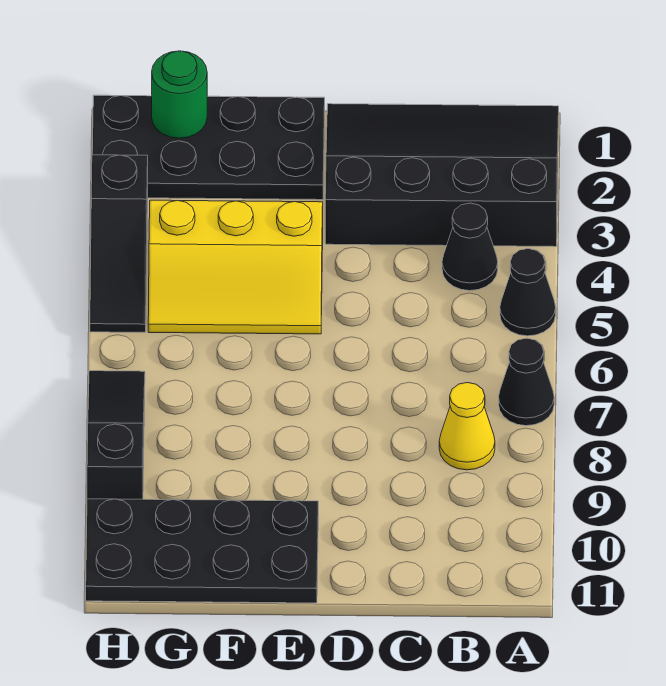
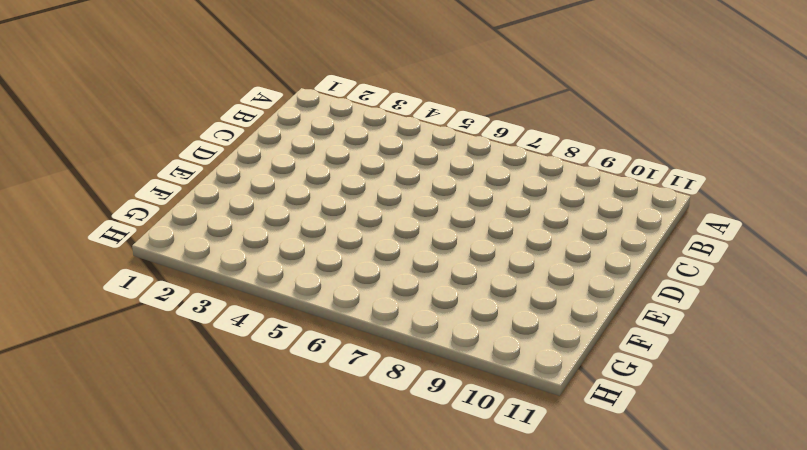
none -> black 3x4 slope [325,104,559,247]
none -> black 1x1 cone [500,249,556,336]

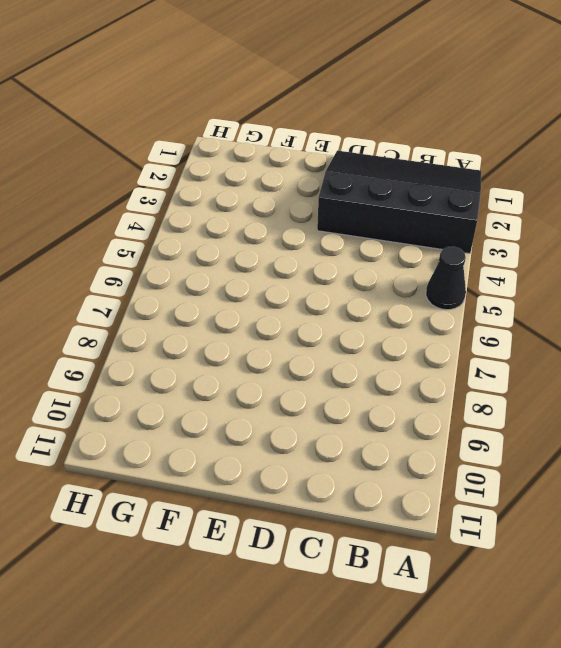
none -> black 1x1 cone [499,338,554,426]
none -> black 1x1 cone [442,203,498,291]

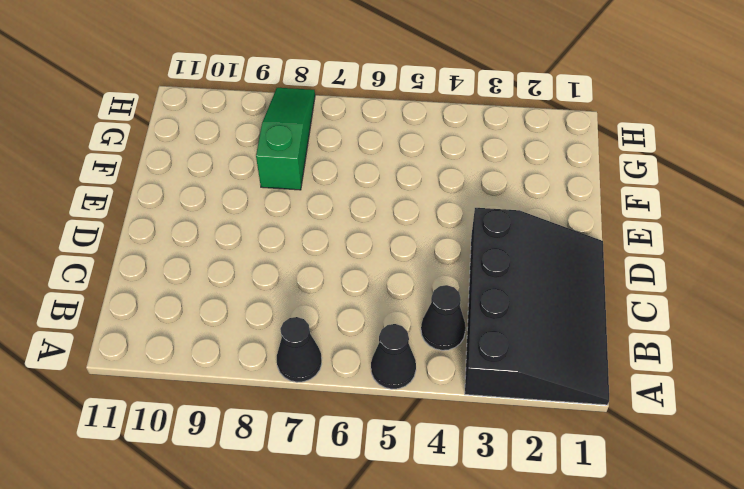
green 1x3 slope [256,88,315,190] -> black 1x3 slope [87,371,145,499]
none -> yellow 1x1 cone [439,383,495,470]
none -> black 2x4 plate [92,95,325,200]

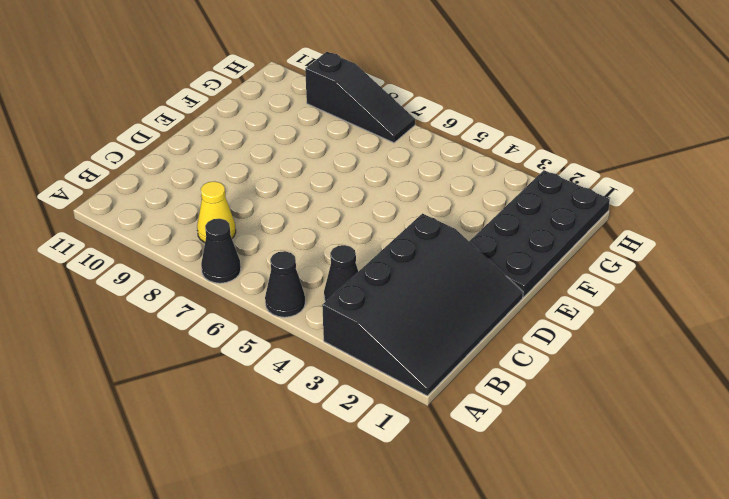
none -> yellow 2x3 slope [148,200,323,334]
none -> black 2x4 plate [86,499,318,603]

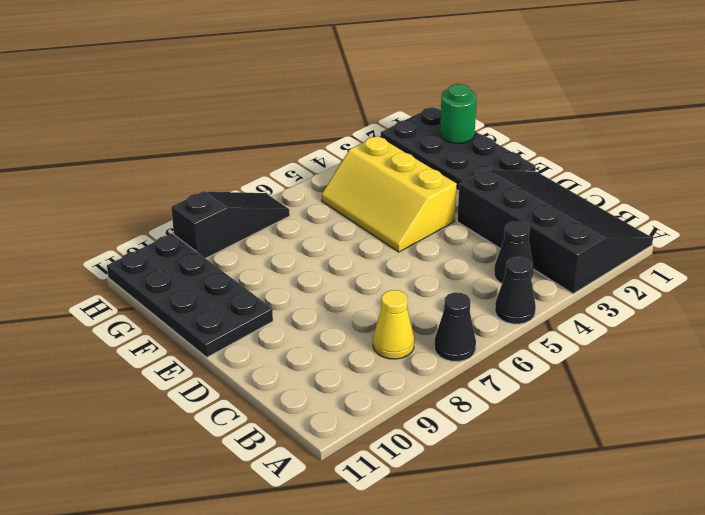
none -> black 1x3 slope [90,155,148,332]

